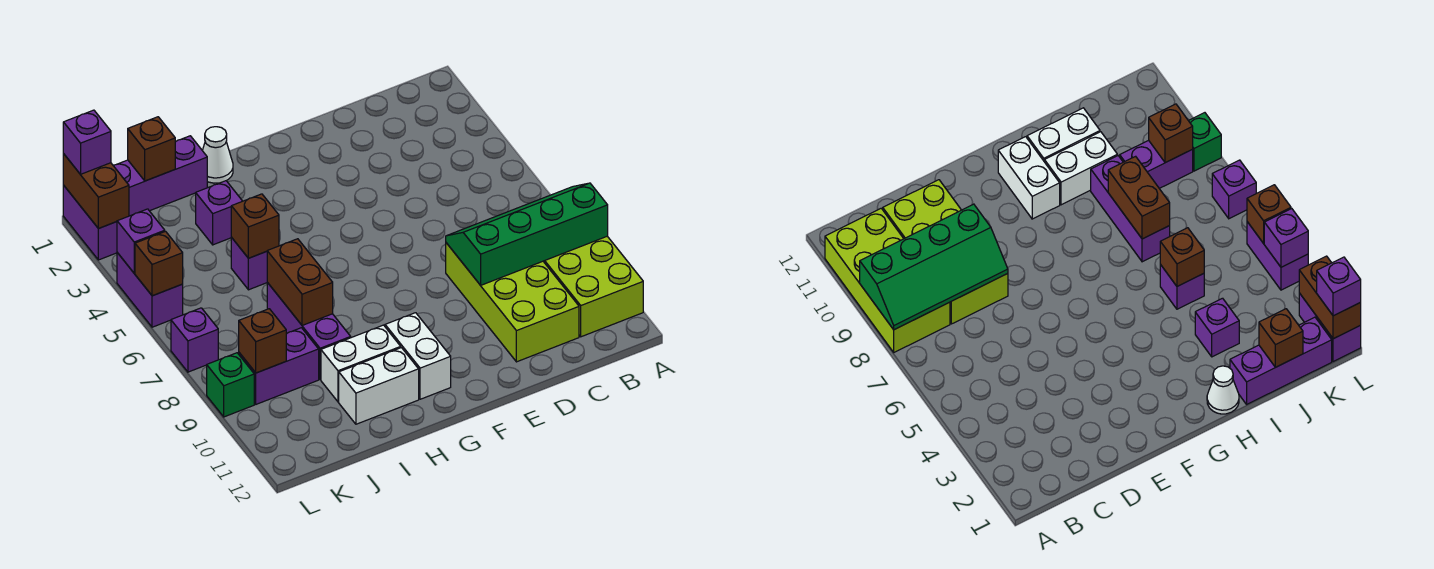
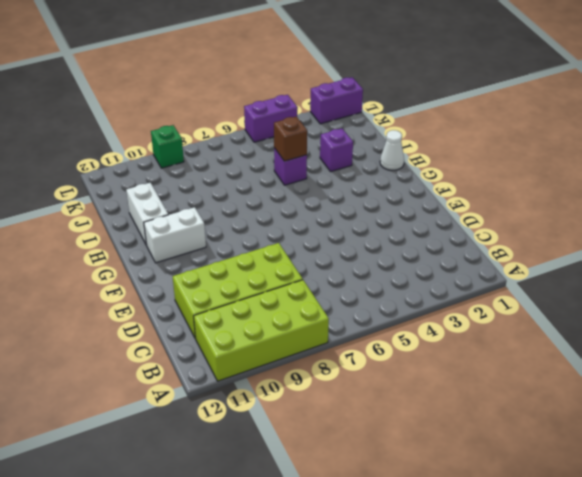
none -> white 1x2 brick [321,325,401,402]
none -> purple 1x3 brick [113,136,207,216]
none -> purple 1x3 brick [267,283,351,379]

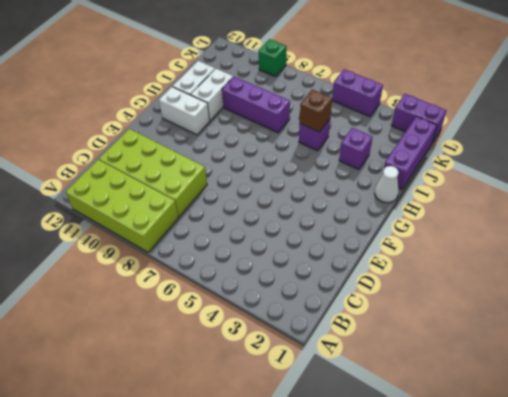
none -> purple 1x2 brick [239,328,319,404]
none -> purple 1x1 brick [171,308,218,372]
none -> green 2x4 slope [446,183,608,285]

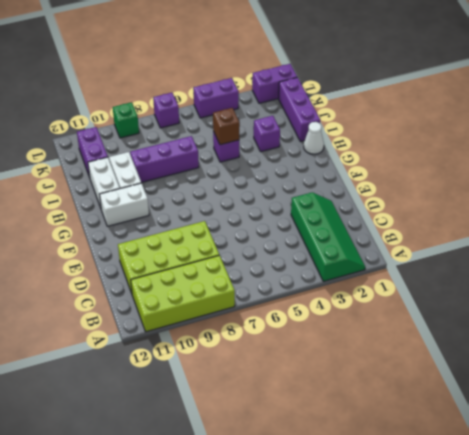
green 2x4 slope [291,193,365,281] -> green 2x4 slope moved to [446,183,608,285]
purple 1x2 brick [77,127,108,177] -> purple 1x2 brick moved to [239,328,319,404]
none -> brown 1x2 brick [267,239,333,325]
none -> brown 1x1 brick [128,117,175,181]
none -> brown 1x1 brick [239,309,286,373]

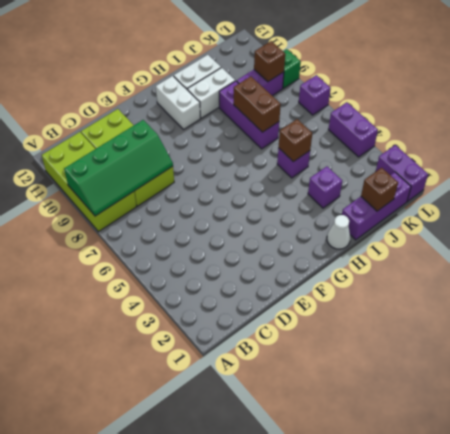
none -> brown 1x2 brick [63,154,129,229]
none -> purple 1x1 brick [117,209,165,273]
none -> brown 1x1 brick [135,231,183,296]

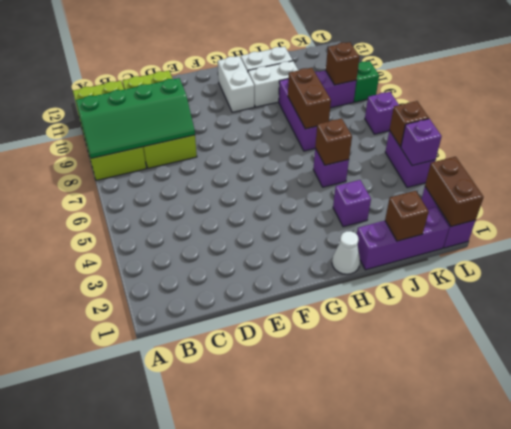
none -> purple 1x1 brick [63,110,111,174]

